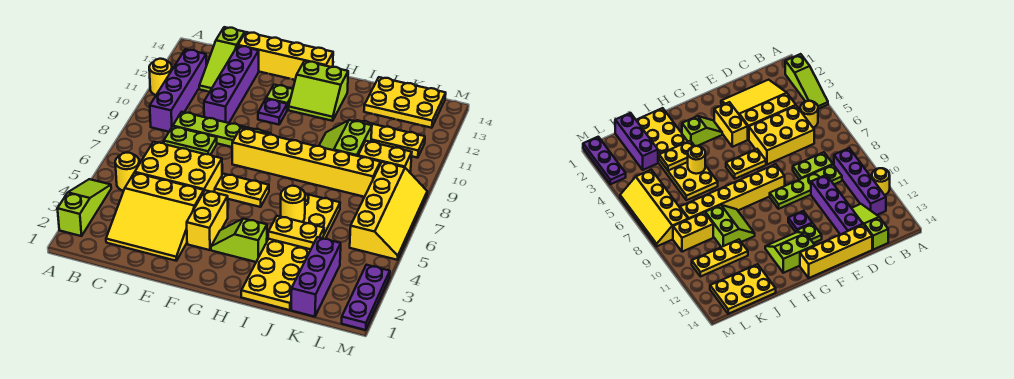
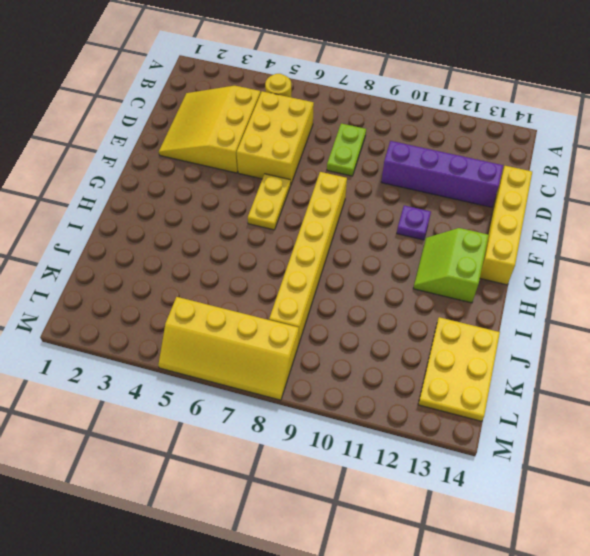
none -> lime 1x3 slope [57,179,111,236]
none -> yellow 1x1 round brick [149,59,172,95]
none -> purple 1x4 brick [150,49,206,132]

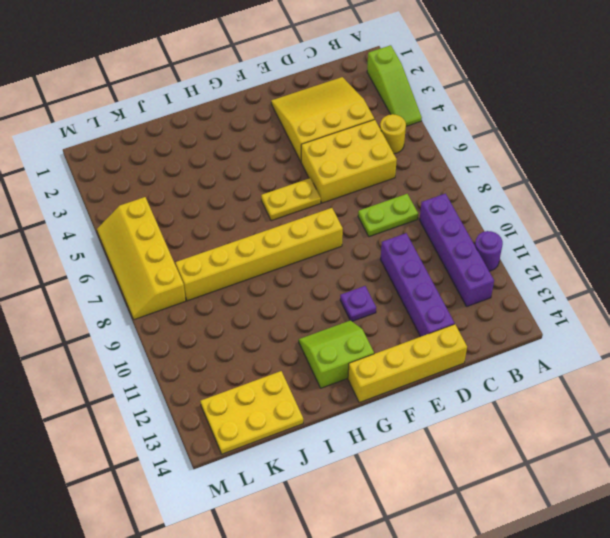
purple 1x1 round brick [475,231,503,271] -> yellow 1x1 round brick [149,59,172,95]
none -> lime 1x4 plate [173,112,271,147]
none -> lime 1x3 slope [199,27,245,92]
none -> yellow 1x2 brick [187,190,228,250]

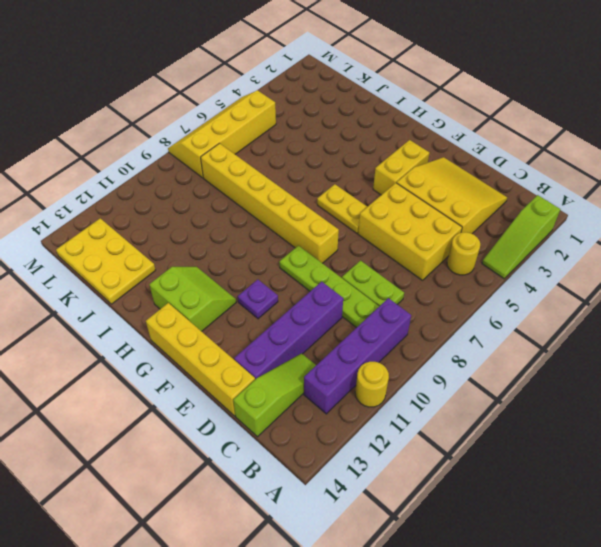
none -> lime 1x1 plate [266,85,293,110]
none -> lime 1x2 slope [211,219,267,262]
none -> yellow 2x6 plate [241,193,340,310]

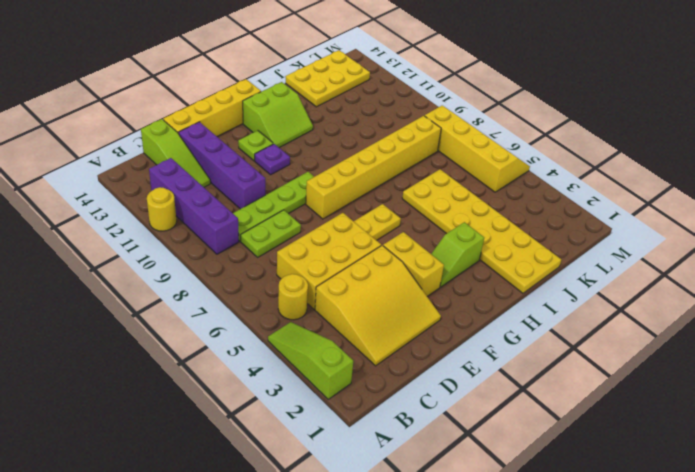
none -> lime 2x2 slope [319,120,372,156]
none -> yellow 1x3 plate [357,120,425,158]
none -> purple 1x3 brick [291,237,341,317]

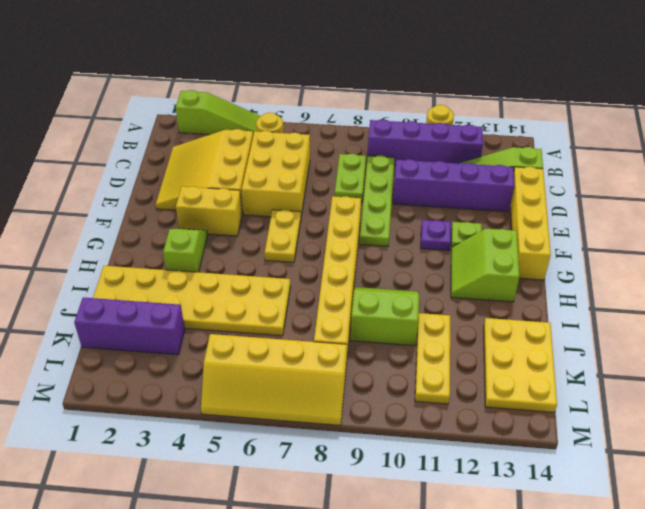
none -> yellow 1x2 brick [358,141,412,172]
none -> purple 1x3 plate [342,265,390,330]
none -> yellow 1x2 plate [268,216,324,249]

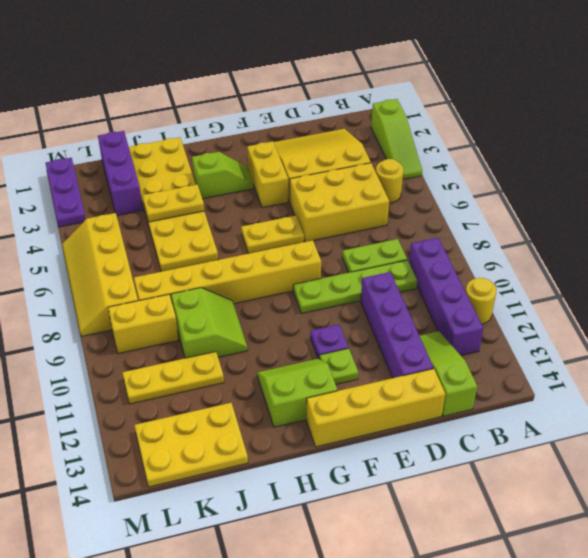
none -> yellow 1x1 round brick [281,186,305,222]

